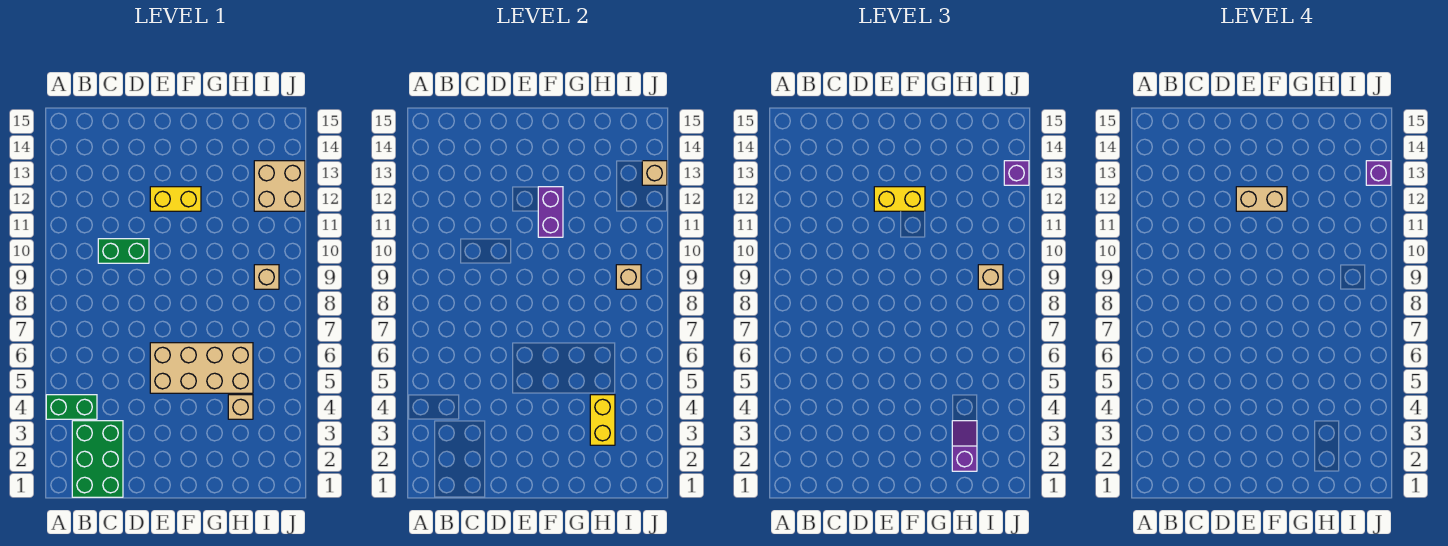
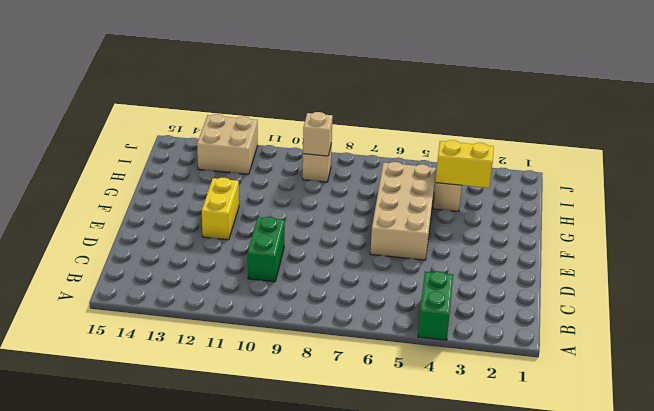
none -> green 2x3 brick [72,421,123,497]
none -> purple 1x2 brick [538,187,563,237]
none -> tan 1x1 brick [642,161,667,185]

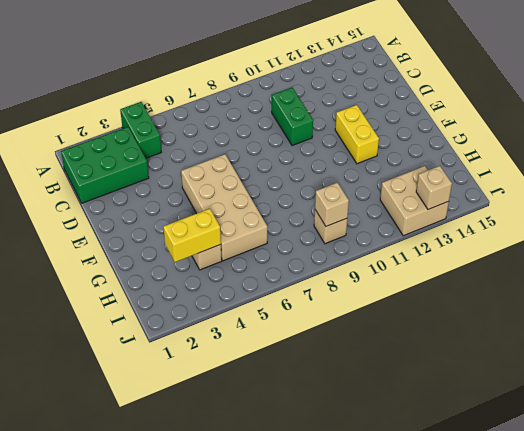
none -> purple 1x2 brick [538,187,563,237]
none -> yellow 1x2 brick [874,187,925,211]
none -> purple 1x2 slope [952,421,977,471]

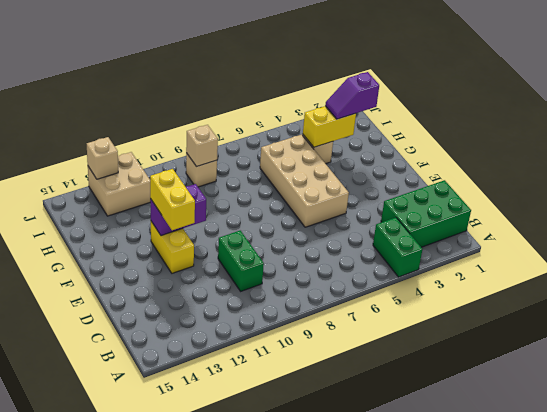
none -> tan 1x1 brick [978,265,1003,289]
none -> purple 1x1 brick [1004,161,1029,185]
none -> tan 1x2 brick [1236,187,1287,211]

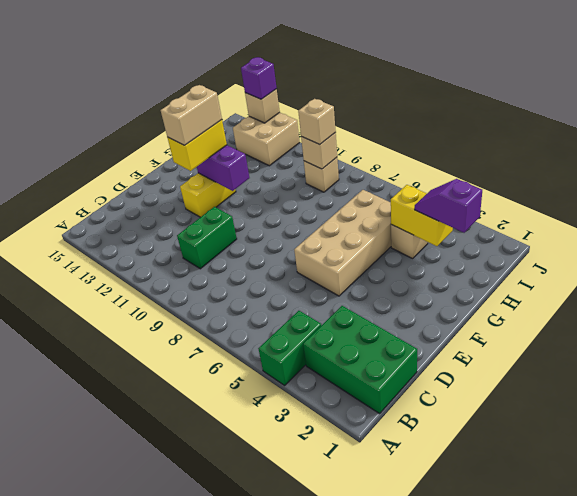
none -> purple 1x1 brick [1366,161,1391,185]

